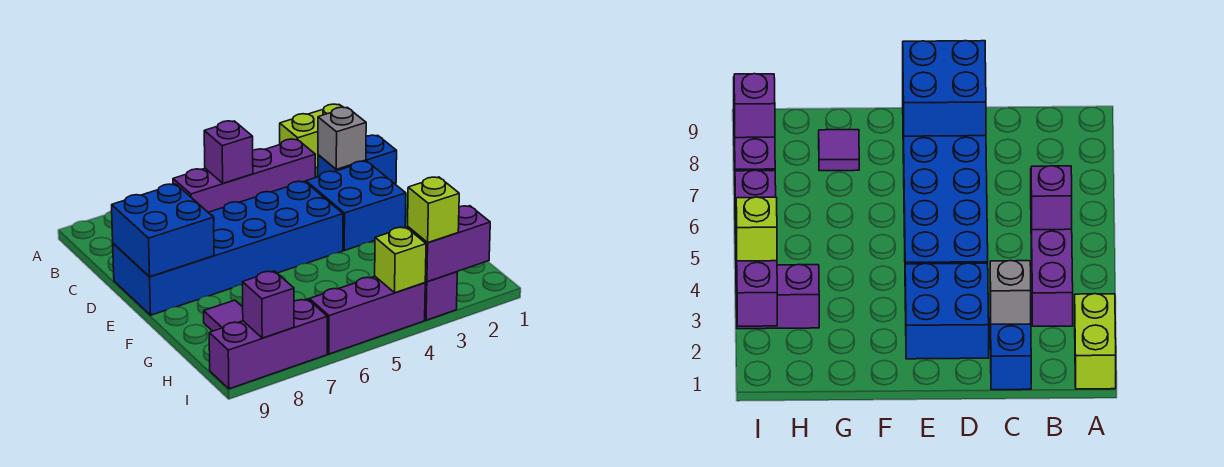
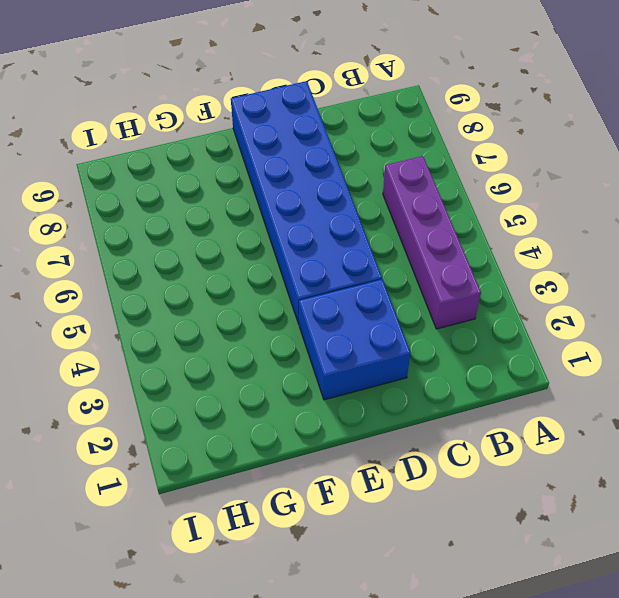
none -> lime 1x2 brick [280,104,343,168]
none -> blue 1x2 brick [318,135,397,184]
none -> purple 1x1 tile [204,300,243,331]

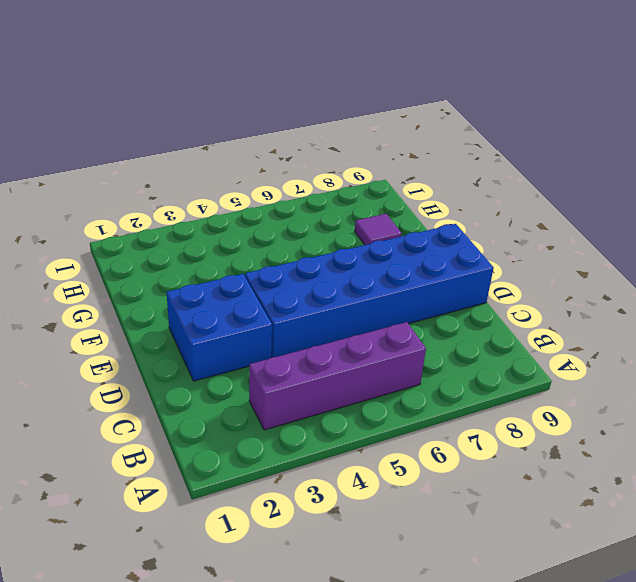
none -> lime 1x2 brick [280,104,343,168]
none -> blue 1x2 brick [318,135,397,184]
none -> purple 1x2 brick [425,272,457,320]

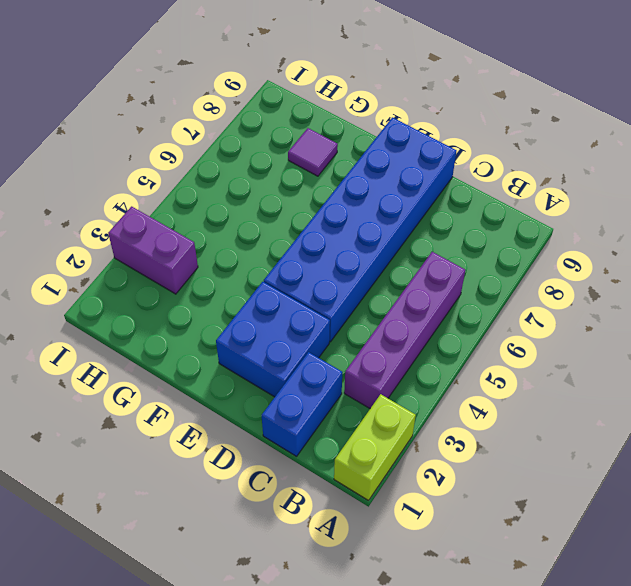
none -> purple 1x3 brick [309,276,425,354]
none -> purple 1x3 brick [209,299,327,389]
none -> purple 1x1 brick [204,121,253,183]

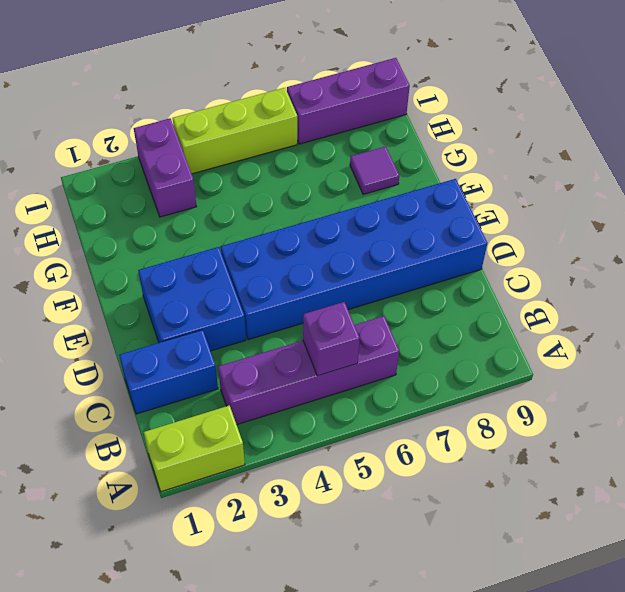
lime 1x3 brick [173,88,297,174] -> purple 1x3 brick [309,276,425,354]
none -> grey 1x1 brick [318,107,366,169]
none -> blue 2x2 brick [112,184,214,277]
none -> purple 1x2 brick [408,206,490,282]

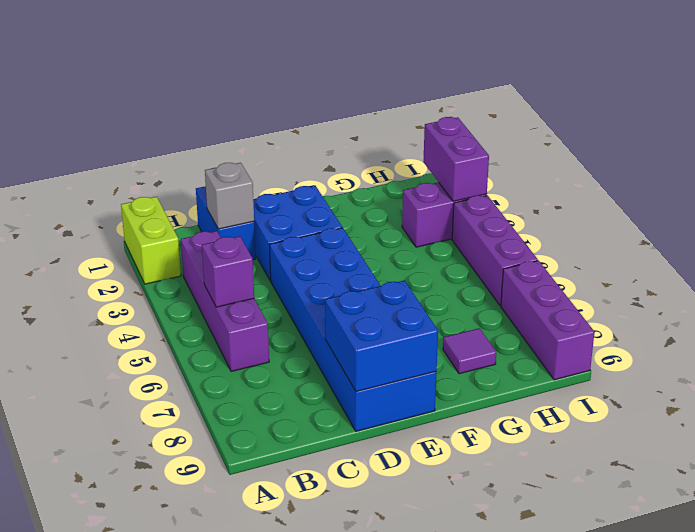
none -> lime 1x1 brick [375,227,426,293]
none -> purple 1x1 brick [243,271,294,338]
none -> lime 1x1 brick [408,177,459,243]

